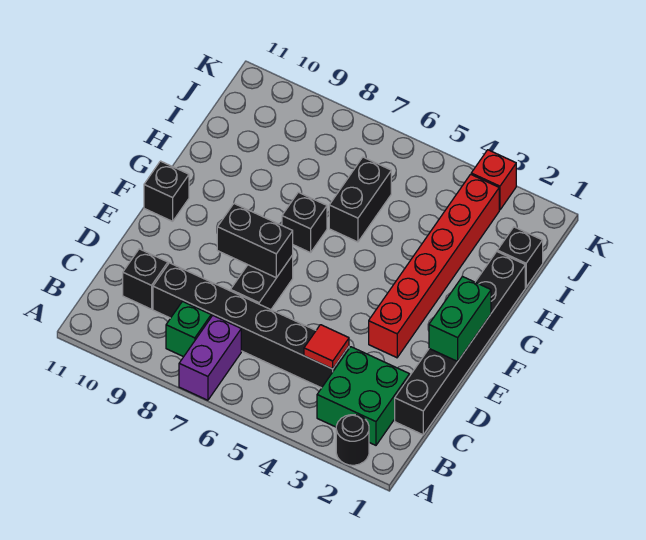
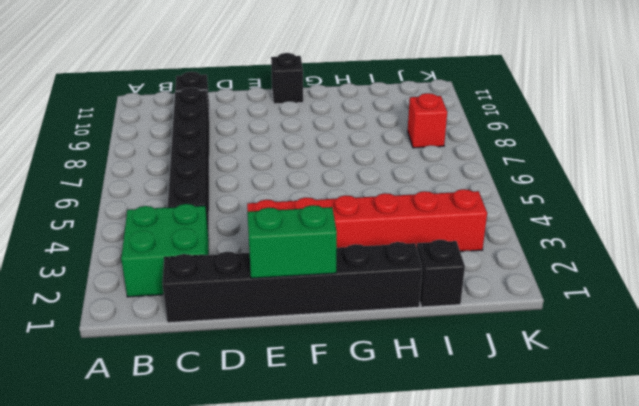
red 1x1 brick [408,93,447,148] -> red 1x1 brick moved to [471,150,516,210]
none -> black 1x1 round brick [336,415,369,465]
none -> purple 1x2 brick [179,316,241,400]
none -> green 1x1 brick [166,302,211,357]

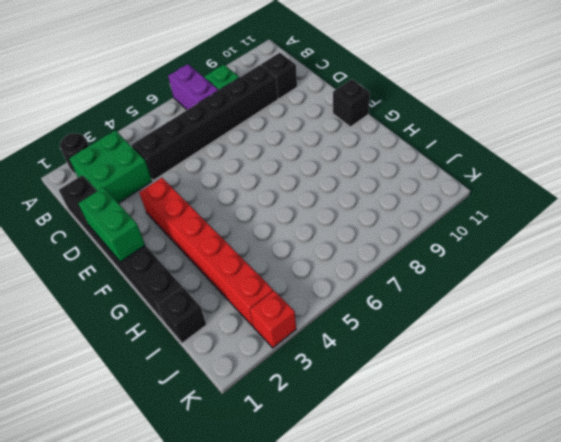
none -> black 1x2 brick [231,255,293,309]
none -> black 1x1 brick [282,192,327,253]
none -> black 1x2 brick [329,157,391,242]

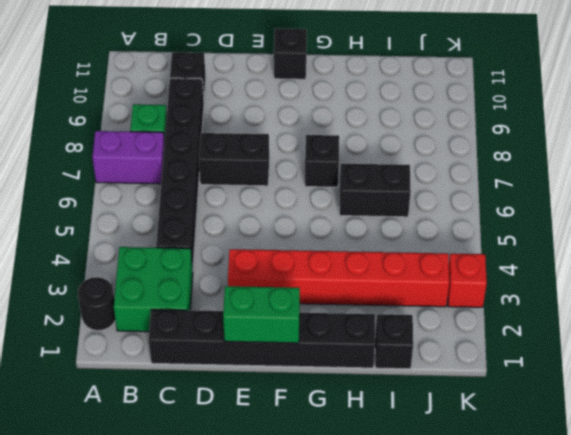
none -> red 1x1 tile [304,325,349,369]
none -> black 1x2 brick [217,204,293,278]

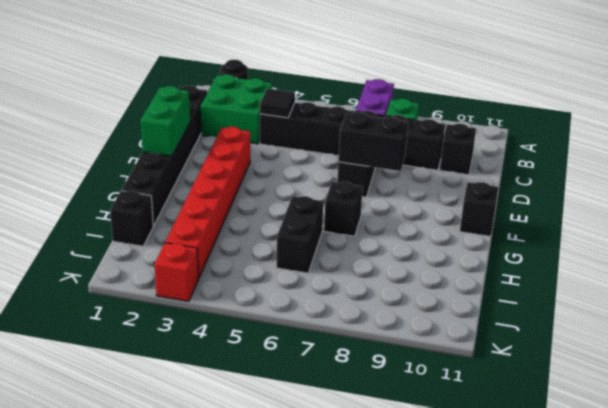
black 1x1 tile [260,89,295,118] -> red 1x1 tile [304,325,349,369]

